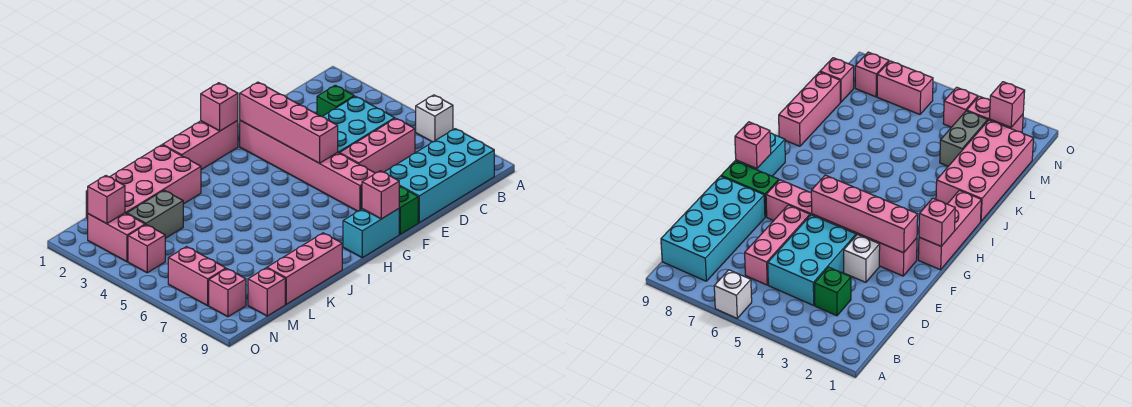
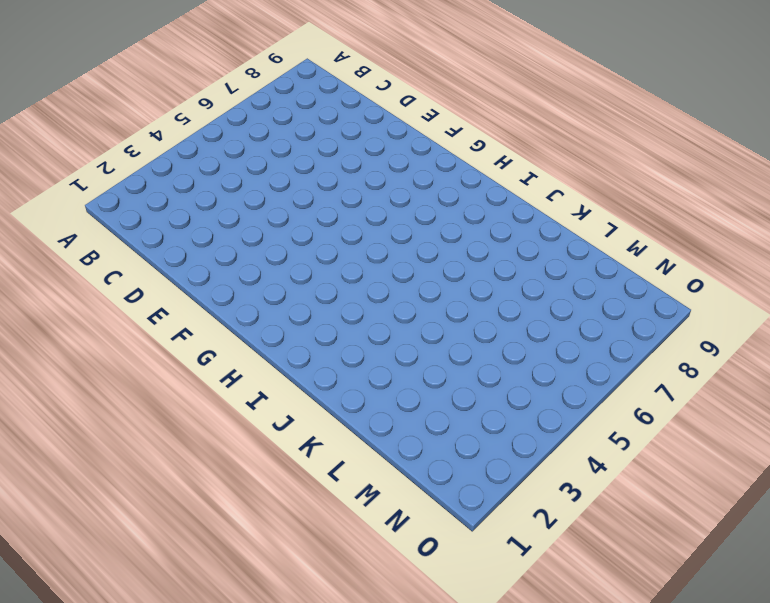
none -> white 1x1 brick [416,95,453,142]
none -> cyan 2x4 brick [384,129,494,223]
none -> green 1x1 brick [317,85,354,116]

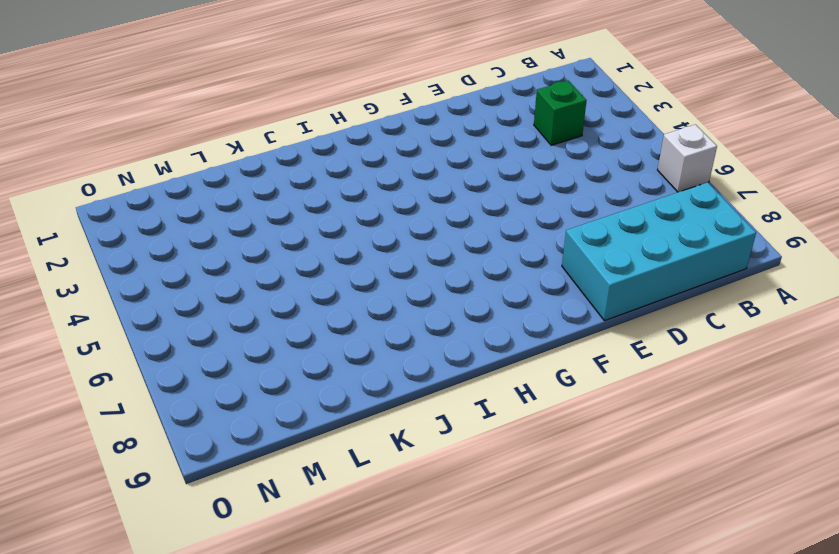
none -> cyan 2x3 brick [322,96,395,153]
none -> pink 1x3 brick [340,118,415,173]
none -> white 1x1 brick [844,235,880,282]

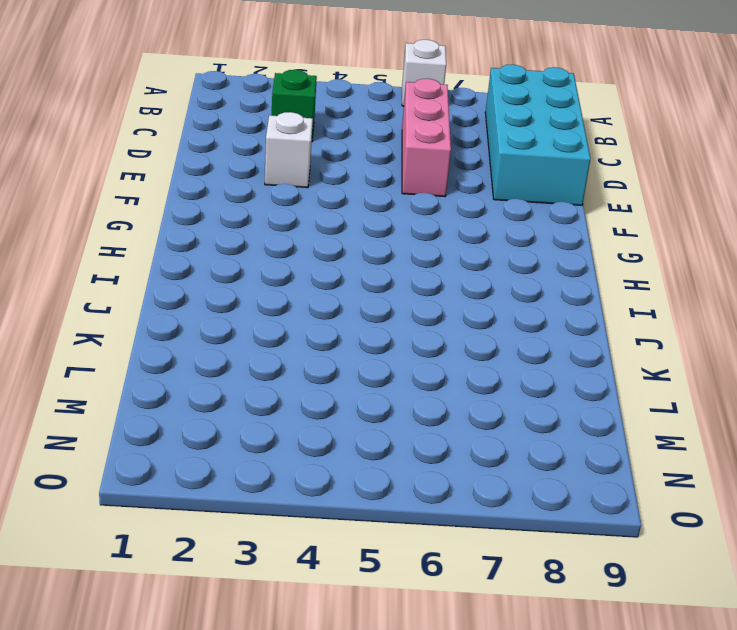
none -> cyan 2x3 brick [322,96,395,153]
none -> pink 1x6 brick [240,121,375,211]
none -> green 1x2 brick [361,186,418,234]

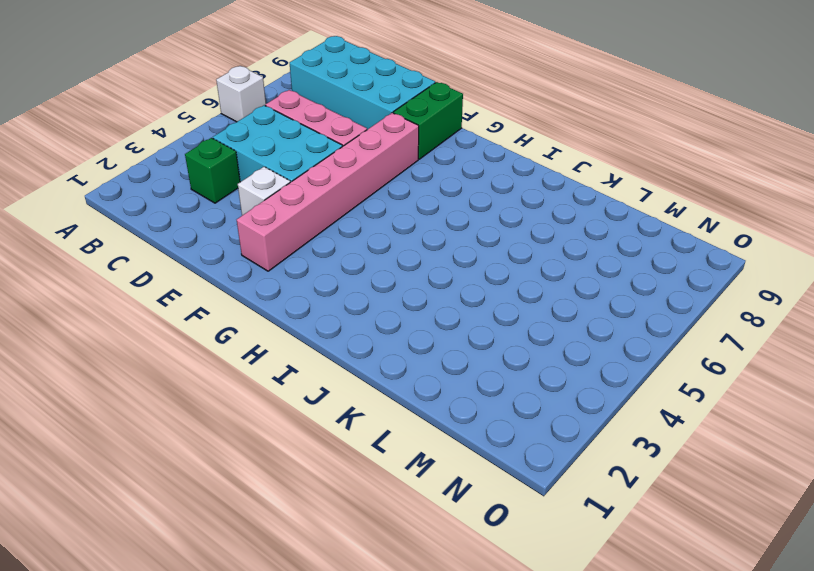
none -> pink 1x3 brick [163,120,238,170]
none -> cyan 1x2 brick [343,209,399,258]
none -> pink 2x4 brick [86,145,201,218]

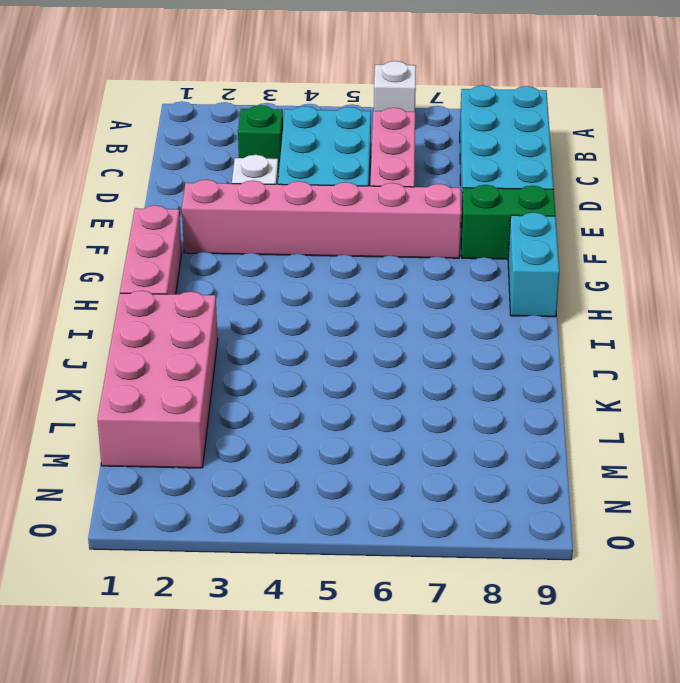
none -> pink 1x3 brick [267,233,342,304]
none -> grey 1x2 brick [127,190,183,238]
none -> pink 1x1 brick [248,268,285,316]

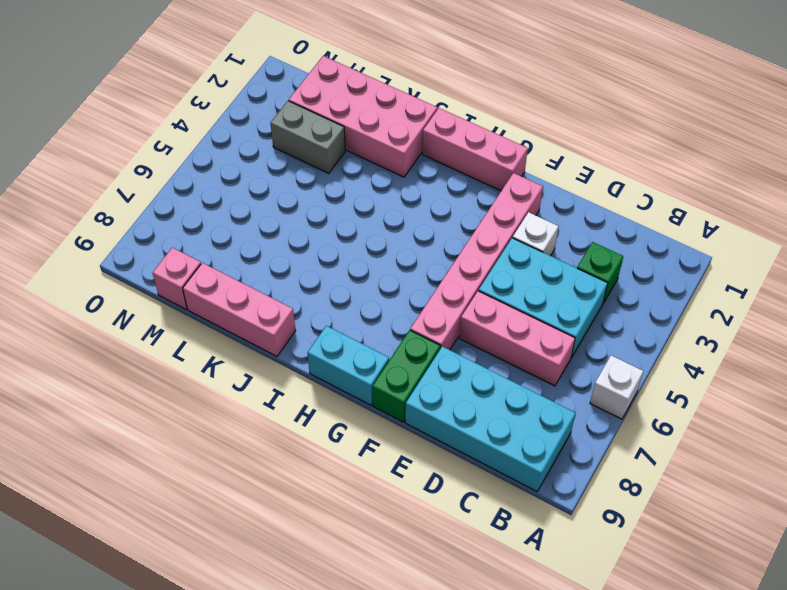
none -> pink 1x2 brick [88,213,145,262]
none -> pink 1x1 brick [128,225,165,273]
none -> pink 1x2 brick [168,247,226,306]

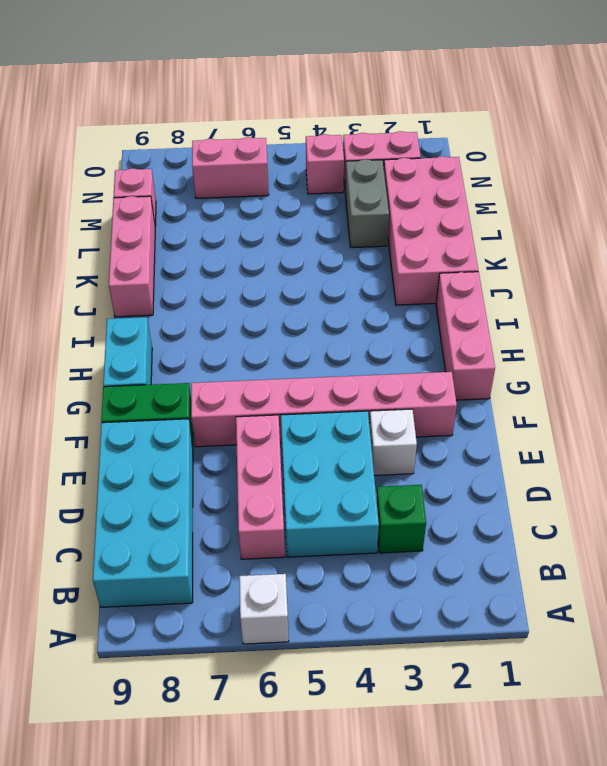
none -> pink 1x1 brick [209,269,246,317]
none -> pink 1x4 brick [240,82,338,163]
none -> pink 1x1 brick [201,83,238,131]

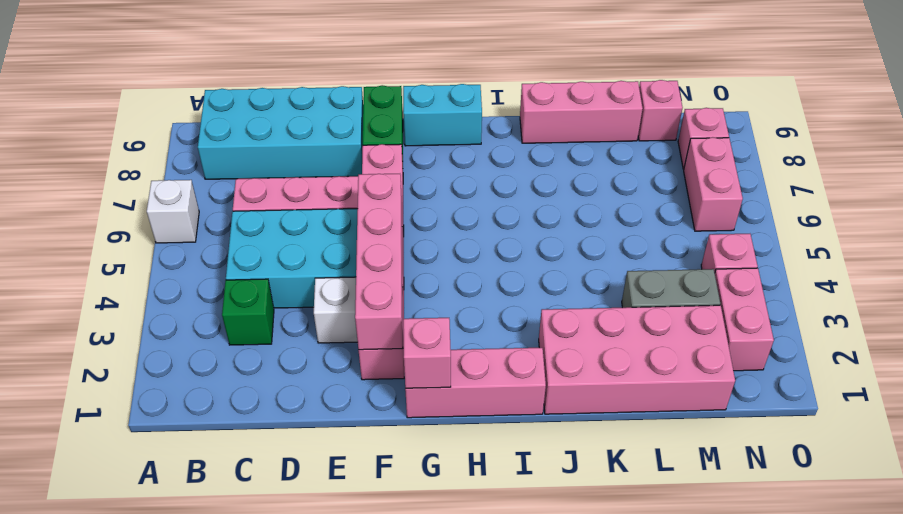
none -> pink 1x1 brick [362,171,399,219]
none -> pink 1x1 brick [88,176,125,224]

